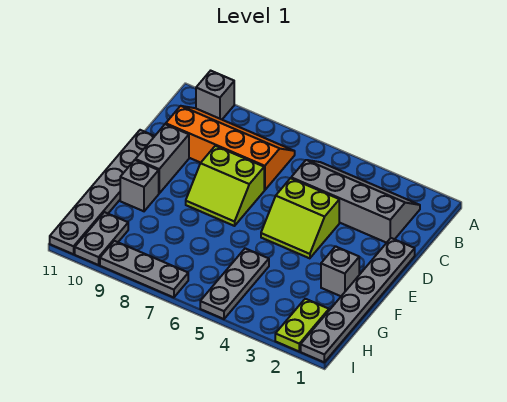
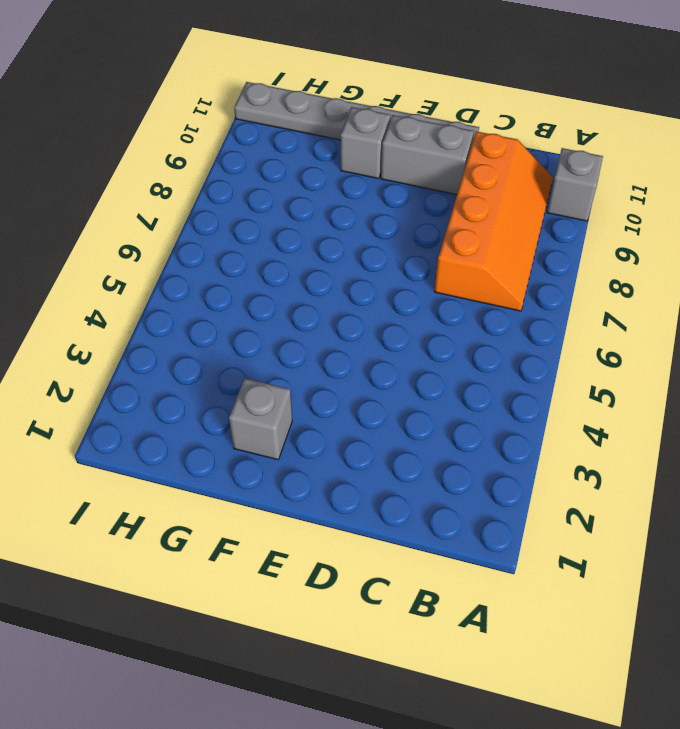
none -> grey 2x4 slope [291,160,420,243]
none -> grey 1x6 plate [301,238,415,362]
none -> lime 2x2 slope [261,178,339,258]

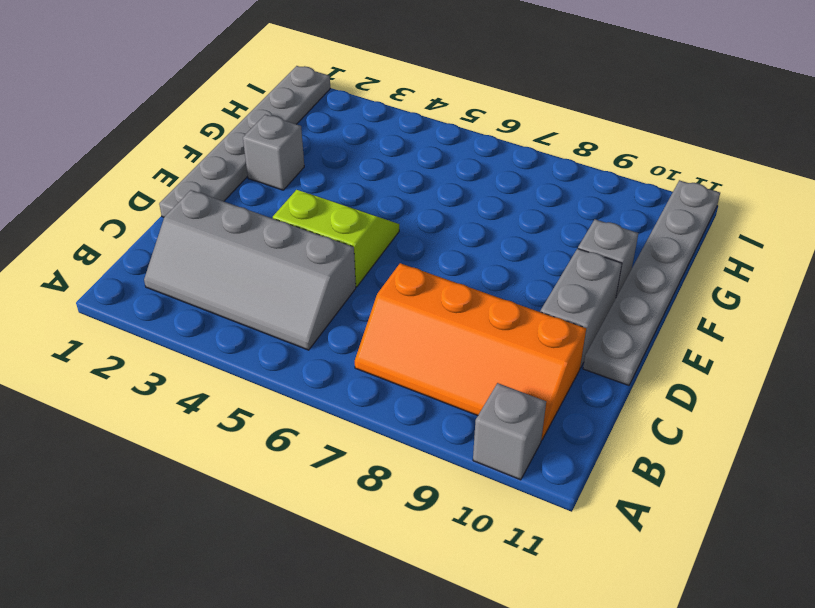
none -> lime 2x2 slope [186,146,264,226]
none -> grey 1x3 plate [200,248,269,319]
none -> lime 1x2 plate [275,299,329,351]

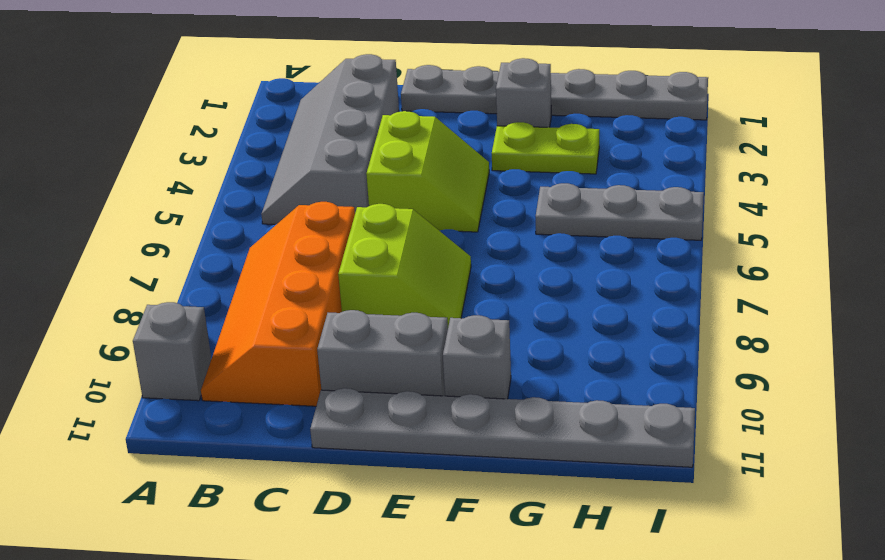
lime 1x2 plate [492,122,599,174] -> lime 1x2 plate moved to [275,299,329,351]
none -> grey 1x2 plate [75,212,128,265]
none -> grey 1x3 plate [100,241,188,297]

